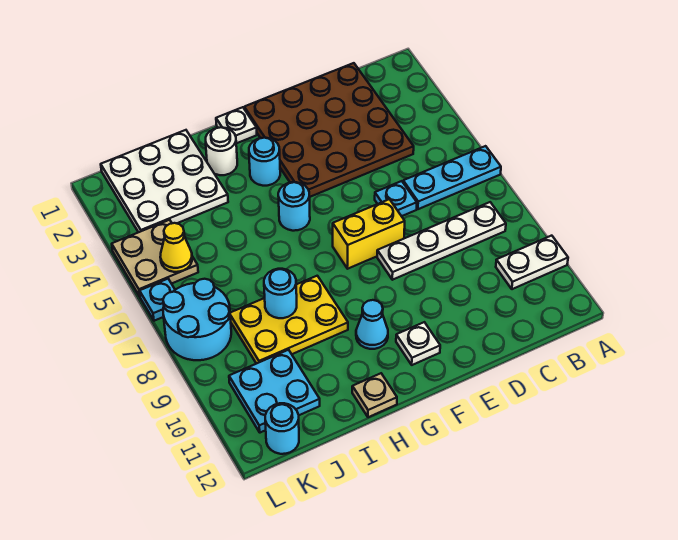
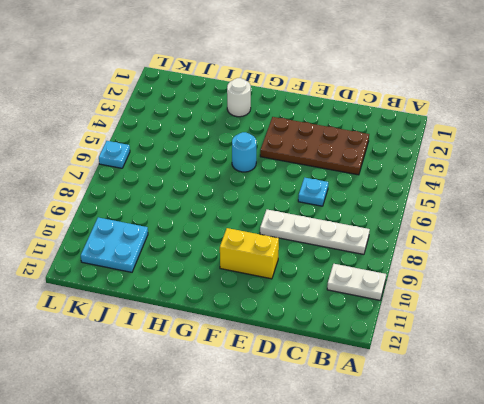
brown 2x4 plate [260,117,369,175] -> brown 4x4 plate [244,63,414,197]
yellow 1x2 brick [220,228,279,279] -> yellow 1x2 brick moved to [333,199,405,269]
none -> cyan 1x3 plate [403,146,501,209]
none -> white 1x1 plate [396,322,440,365]
none -> white 1x1 plate [216,107,257,144]

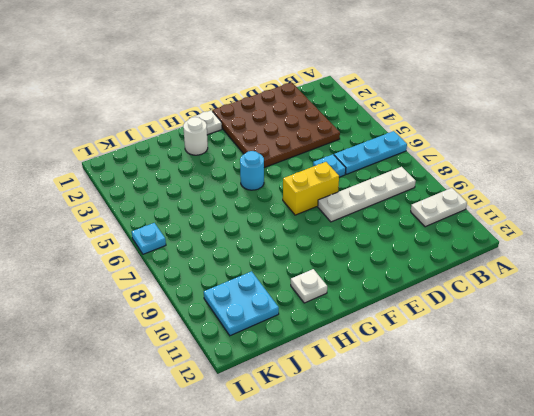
white 1x1 plate [291,269,327,303] -> white 1x1 plate moved to [396,322,440,365]
none -> cyan 1x1 round brick [249,138,280,186]
none -> cyan 1x1 cone [356,300,388,349]
none -> yellow 2x3 plate [230,276,348,364]

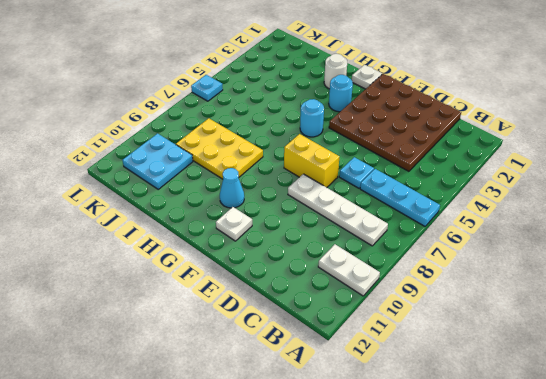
none -> tan 1x1 plate [352,373,397,417]
none -> white 3x3 plate [101,130,228,232]
none -> tan 2x2 plate [112,220,198,296]

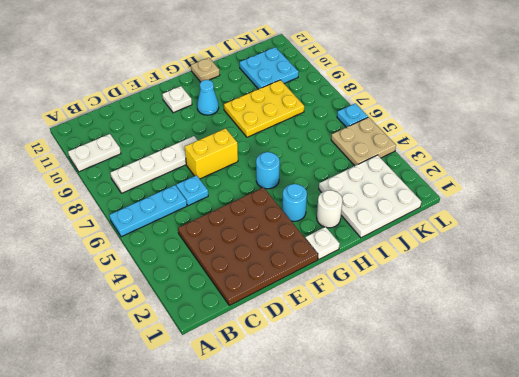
none -> cyan 2x2 round brick [163,279,231,360]
none -> cyan 1x1 round brick [265,403,299,454]
none -> cyan 1x1 round brick [264,269,297,318]

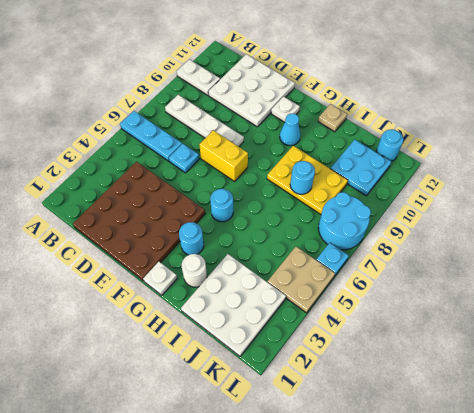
white 3x3 plate [208,54,295,127] -> none
none -> yellow 1x1 cone [160,223,192,272]

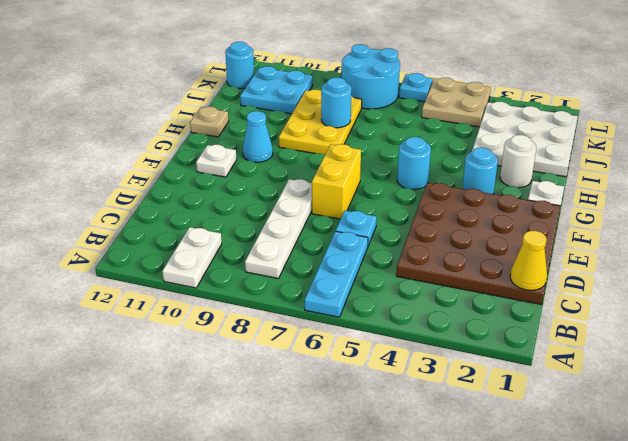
yellow 1x1 cone [510,231,547,290] -> yellow 1x1 cone moved to [160,223,192,272]

